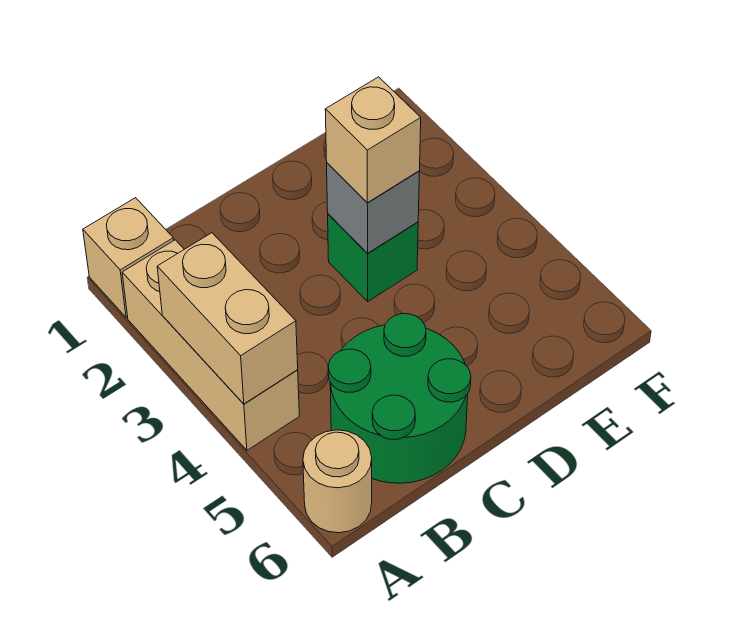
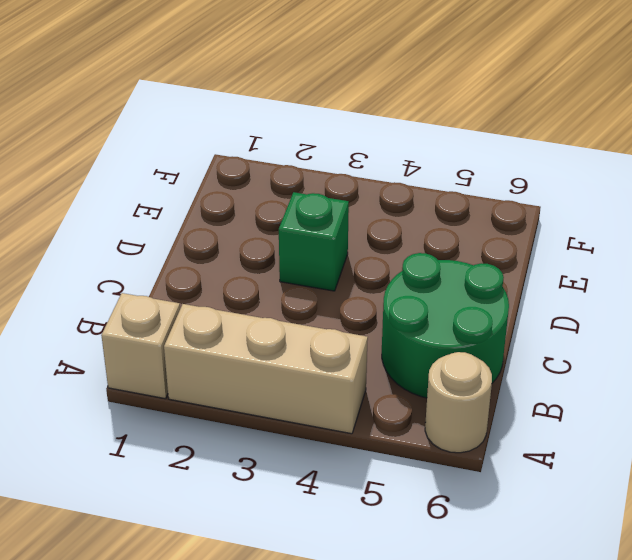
none -> tan 1x2 brick [157,233,298,404]
none -> grey 1x1 brick [327,163,420,253]

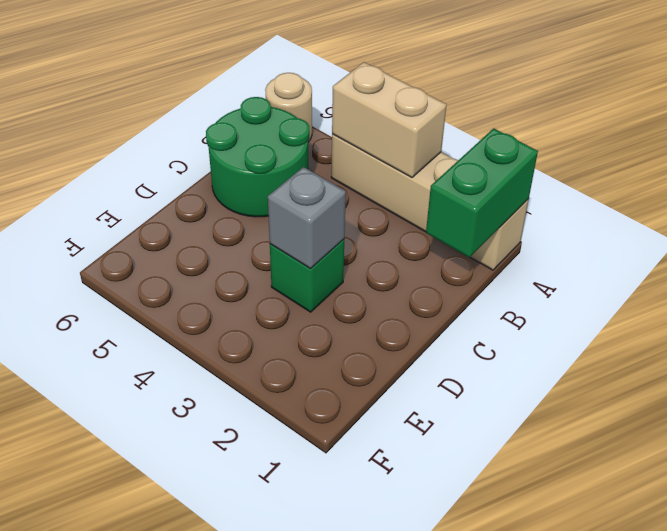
green 1x2 brick [426,128,538,257] -> none
none -> tan 1x1 brick [325,77,421,203]

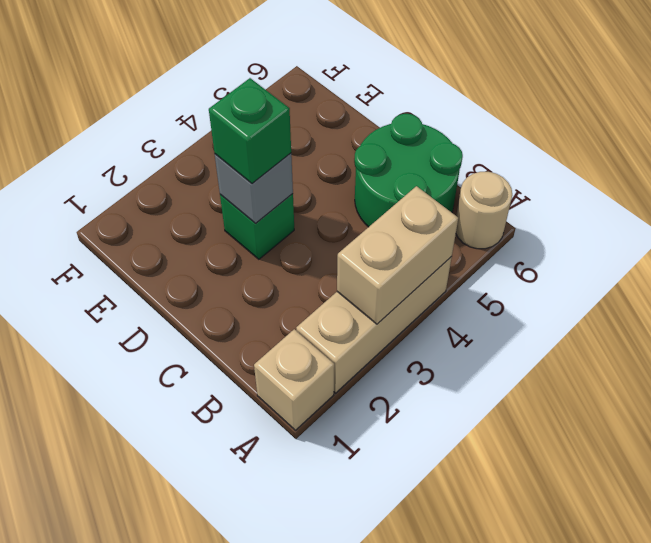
green 1x1 brick [209,78,291,183] -> tan 1x1 brick [325,77,421,203]

